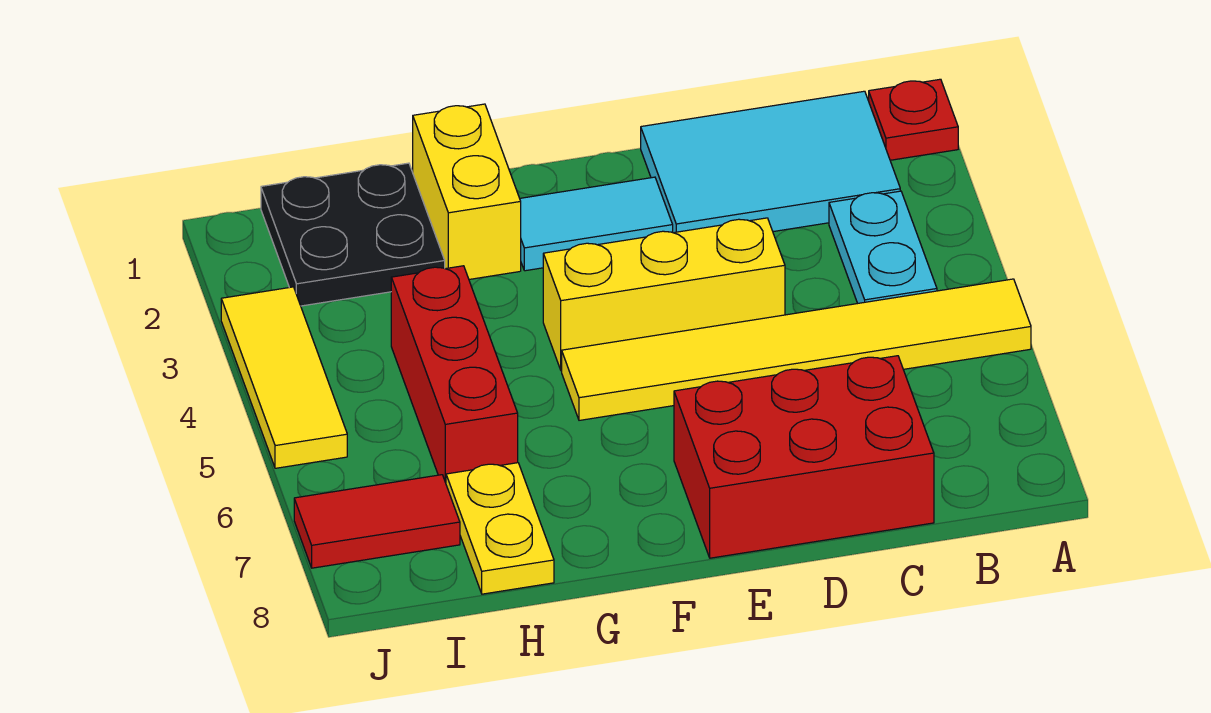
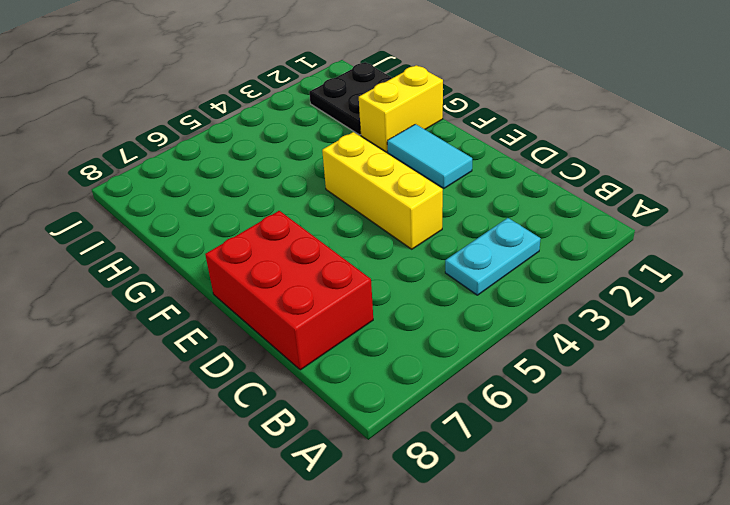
none -> red 1x1 plate [869,79,958,160]
none -> yellow 1x6 tile [562,279,1031,420]
none -> cyan 2x3 tile [641,91,900,233]

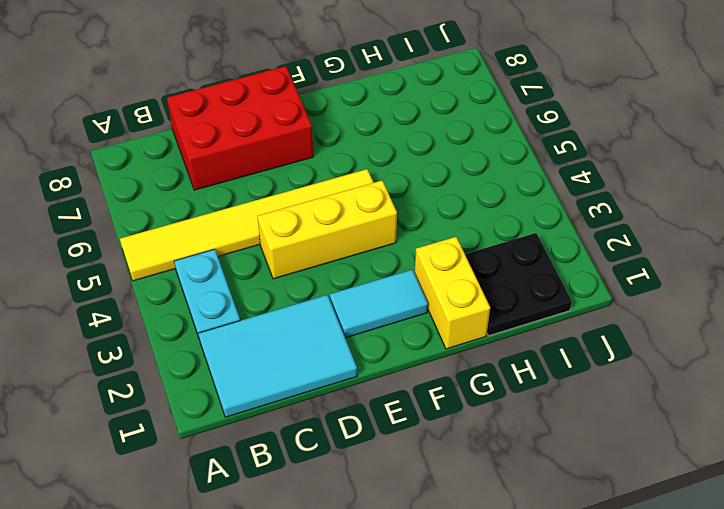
none -> red 1x1 plate [869,79,958,160]
none -> red 1x3 brick [391,266,518,483]
none -> yellow 1x2 plate [446,463,554,594]

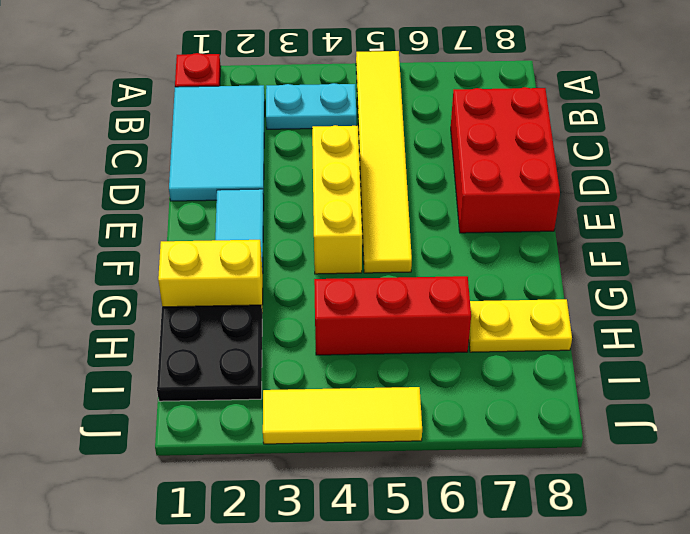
none -> red 1x2 tile [294,475,460,568]

